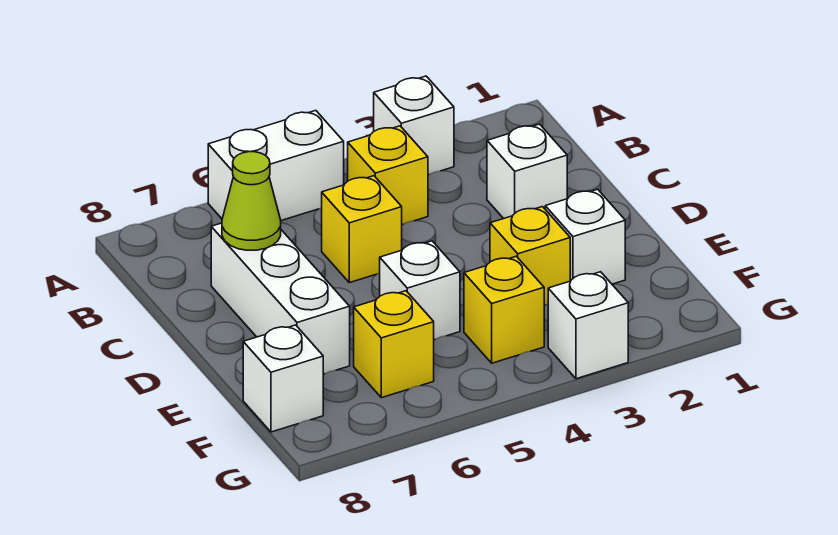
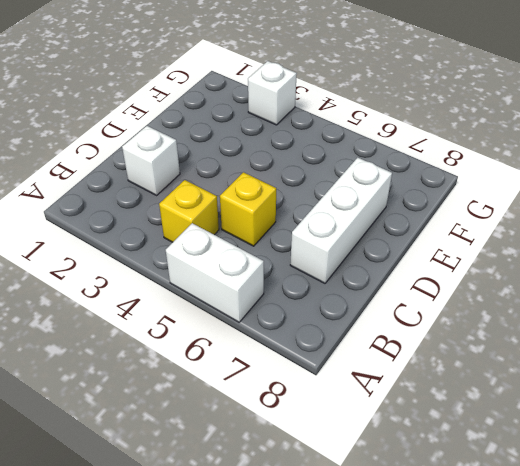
none -> white 1x1 brick [374,76,454,175]
none -> white 1x1 brick [545,189,625,284]
none -> yellow 1x1 brick [490,207,570,305]

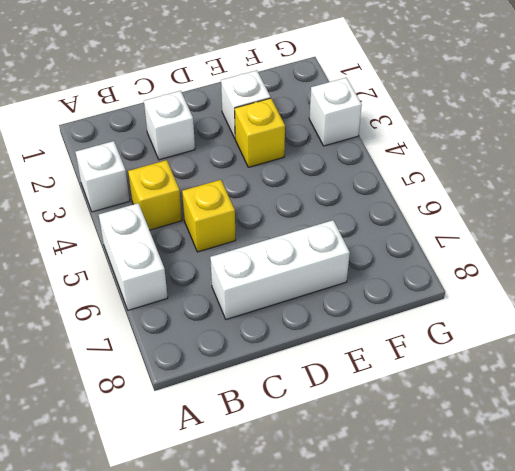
none -> white 1x1 brick [380,241,460,340]
none -> yellow 1x1 brick [464,256,544,363]
none -> yellow 1x1 brick [354,291,434,398]

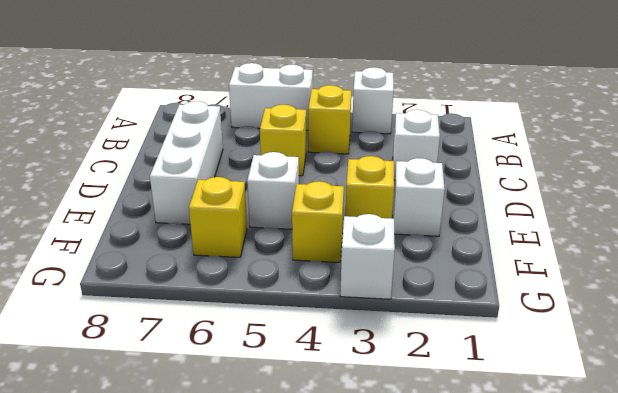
none -> white 1x1 brick [243,325,323,432]
none -> lime 1x1 cone [222,152,281,250]

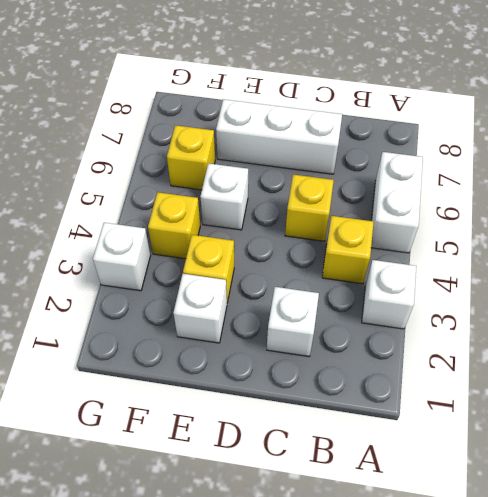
none -> white 1x1 brick [243,325,323,432]
none -> lime 1x1 cone [222,152,281,250]

